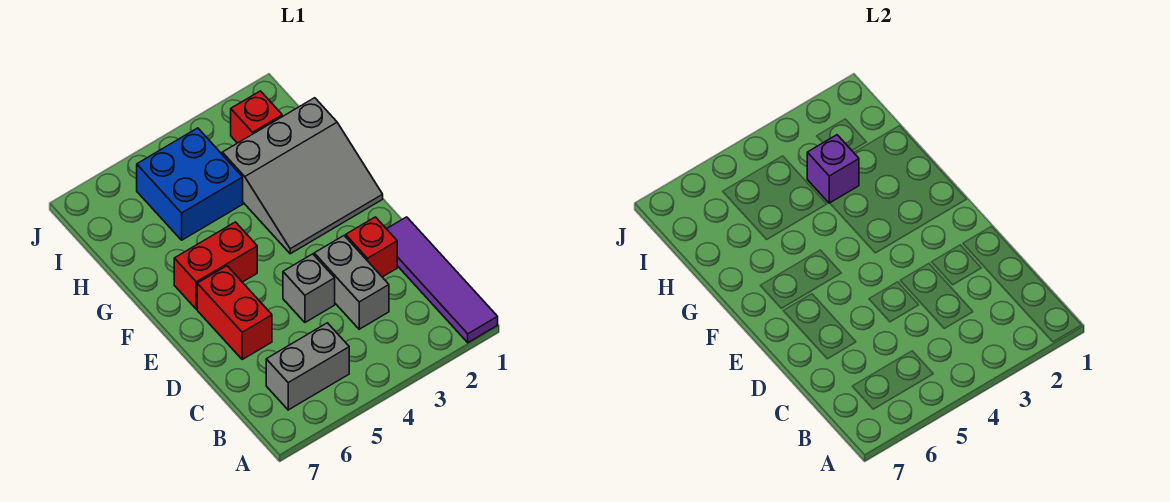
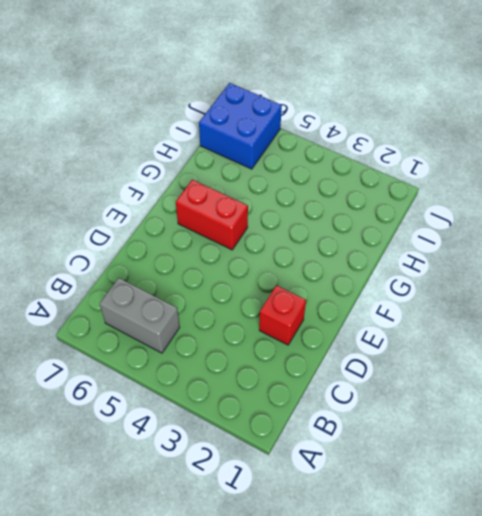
blue 2x2 brick [199,83,282,169] -> blue 2x2 brick moved to [137,128,243,240]
none -> purple 1x4 tile [387,217,498,343]
none -> grey 1x2 brick [314,236,389,329]

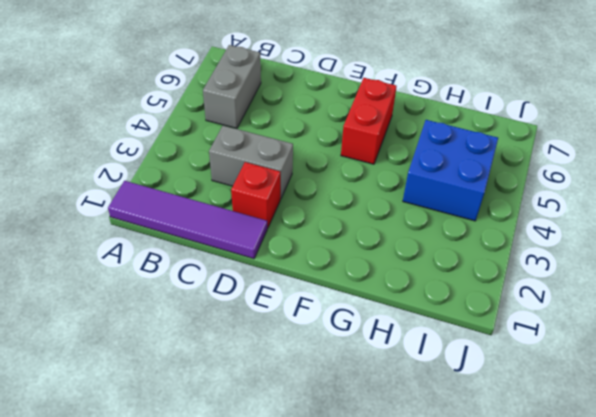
none -> grey 1x1 brick [283,254,335,322]
none -> red 1x2 brick [197,266,272,359]

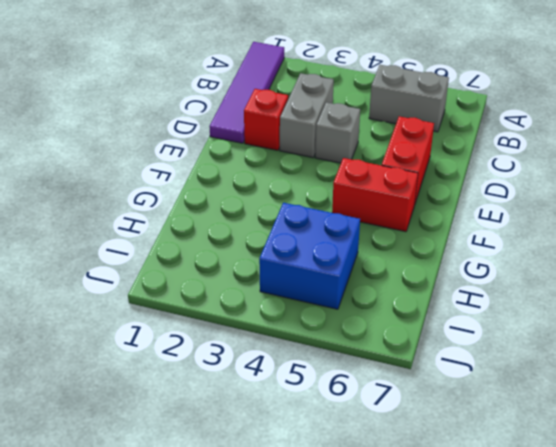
none -> grey 3x3 slope [222,98,383,254]
none -> red 1x1 brick [231,91,282,143]

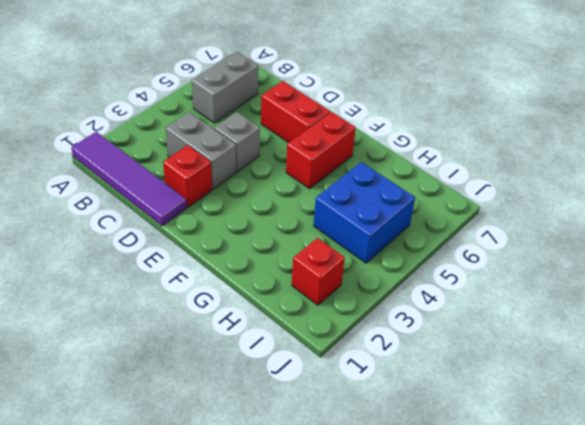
none -> grey 3x3 slope [222,98,383,254]
none -> purple 1x1 brick [807,135,859,203]

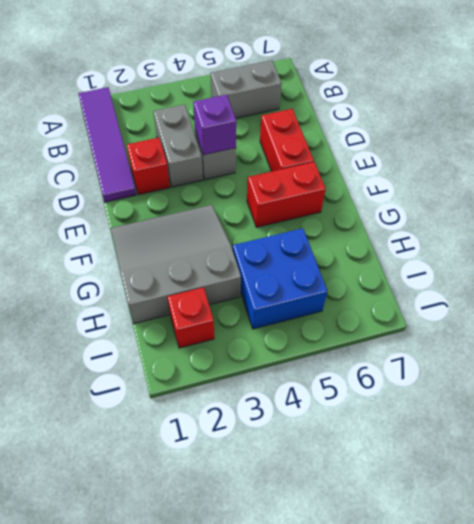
purple 1x1 brick [193,95,236,155] -> purple 1x1 brick moved to [807,135,859,203]

